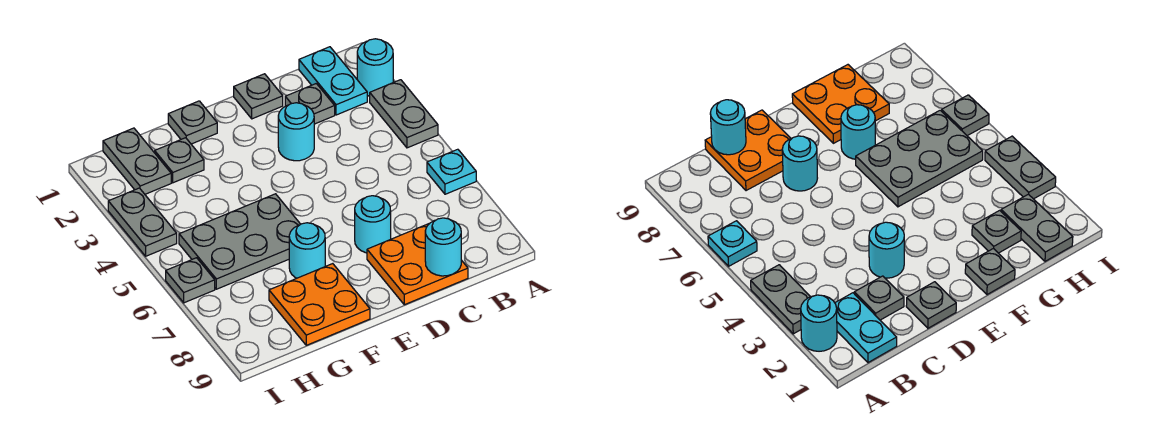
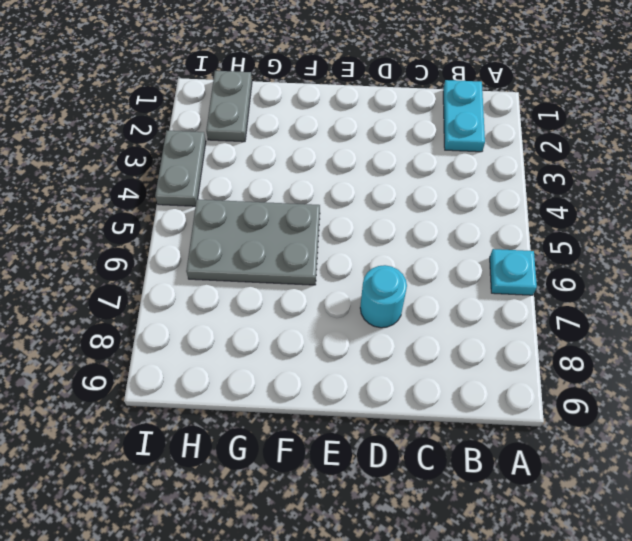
none -> cyan 1x1 round brick [357,39,393,96]
none -> grey 1x2 plate [370,80,438,148]
none -> grey 1x1 plate [285,84,335,124]

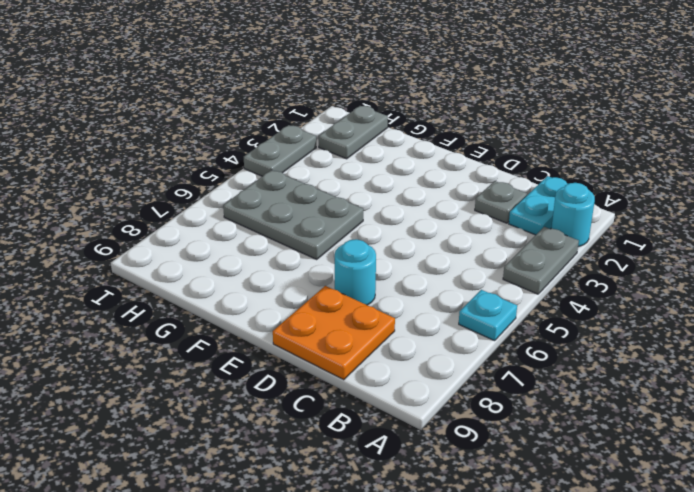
none -> grey 1x1 plate [234,74,283,119]
none -> cyan 1x1 round brick [278,103,314,161]
none -> grey 1x1 plate [168,101,217,144]

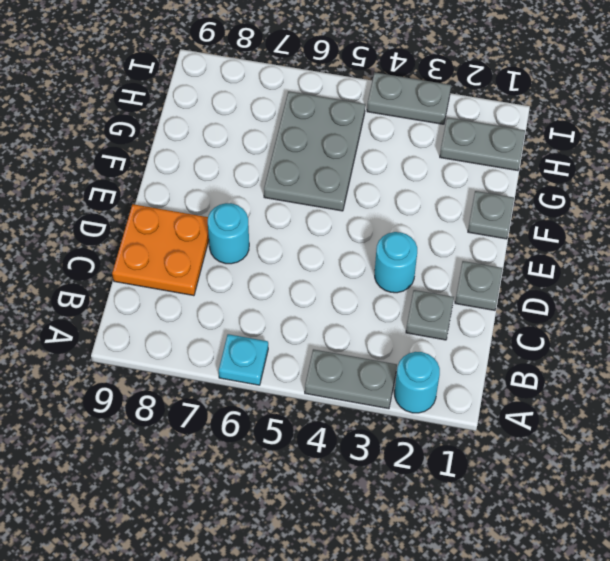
none -> cyan 1x2 plate [299,47,367,115]
none -> cyan 1x1 round brick [289,223,325,278]
none -> orange 2x2 plate [269,264,370,345]

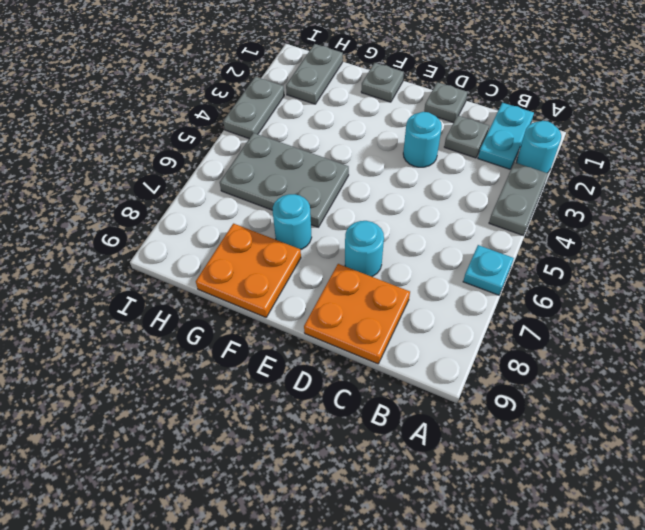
none -> grey 1x1 plate [155,138,204,183]
none -> grey 1x1 plate [166,258,215,303]
none -> cyan 1x1 round brick [425,218,461,276]

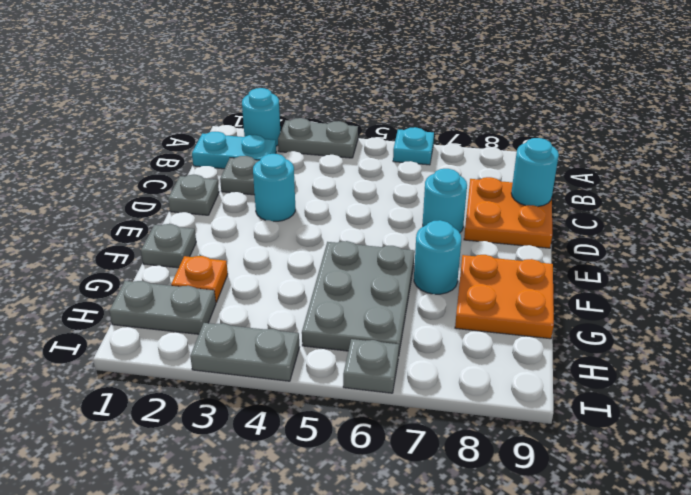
orange 1x1 plate [171,256,228,302] -> grey 1x1 plate [155,138,204,183]

